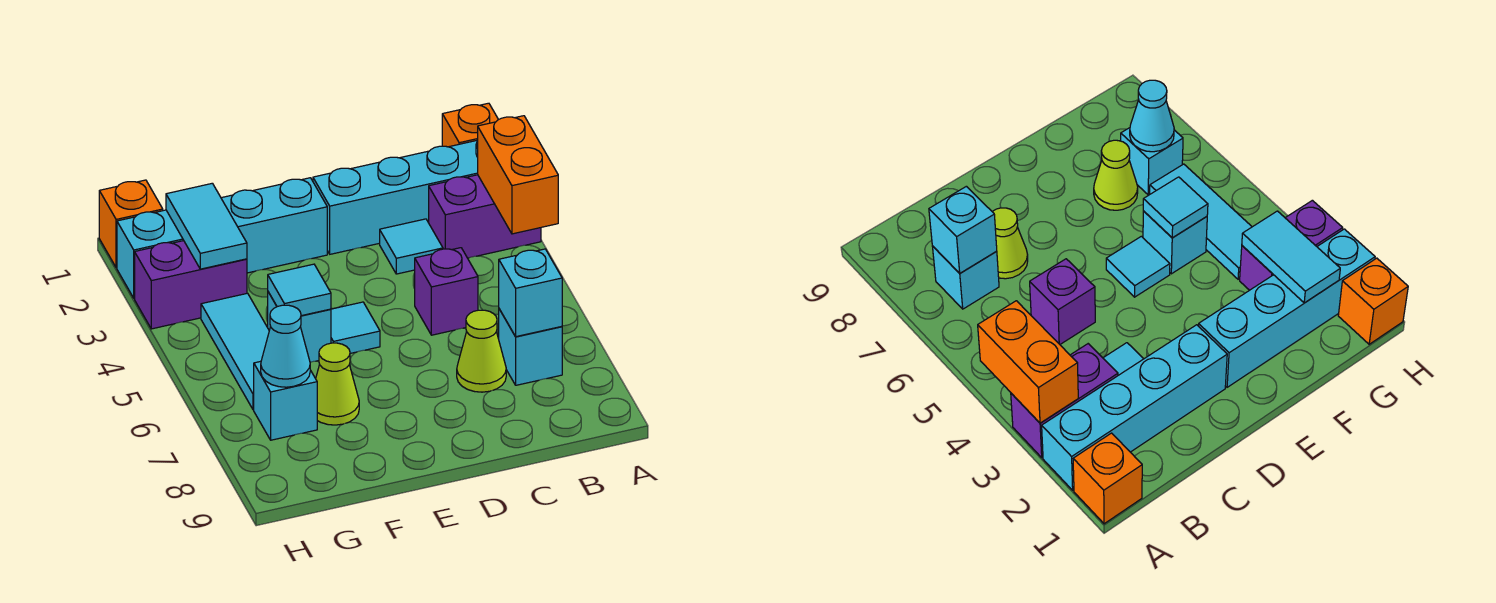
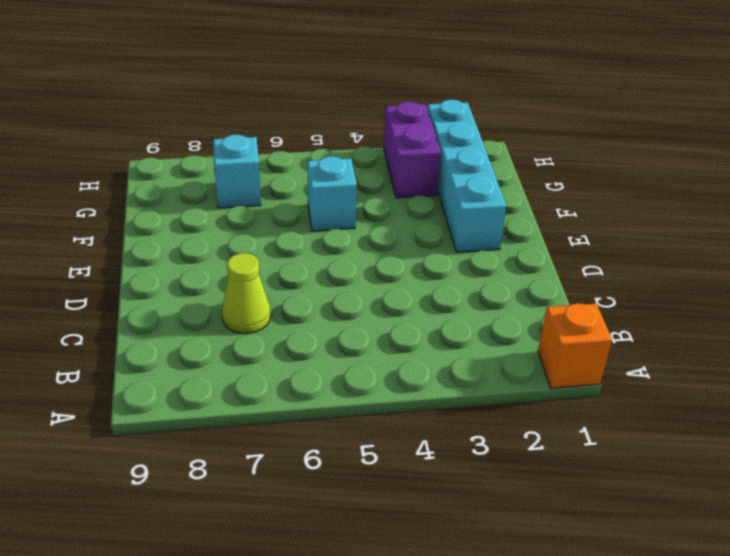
none -> cyan 1x4 brick [313,140,478,254]
none -> purple 1x2 brick [429,175,541,258]
none -> cyan 1x1 brick [498,309,562,385]

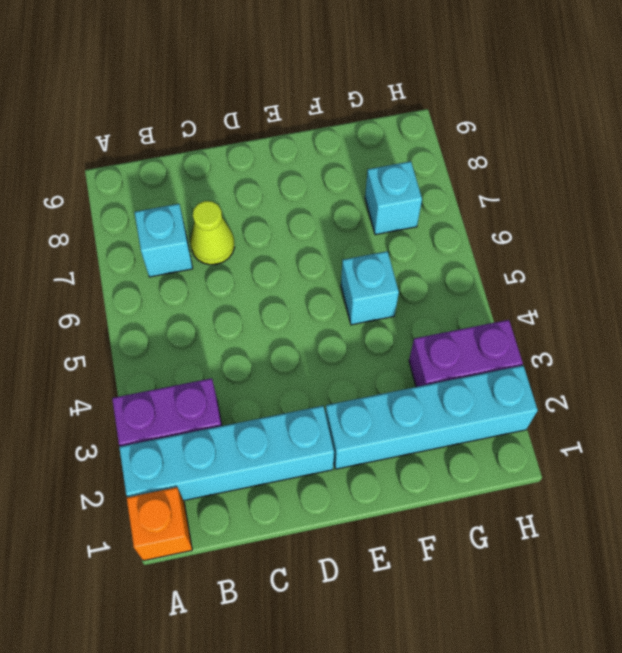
none -> cyan 1x1 tile [380,219,443,274]
none -> purple 1x1 brick [415,248,478,335]
none -> cyan 1x1 tile [331,302,380,353]

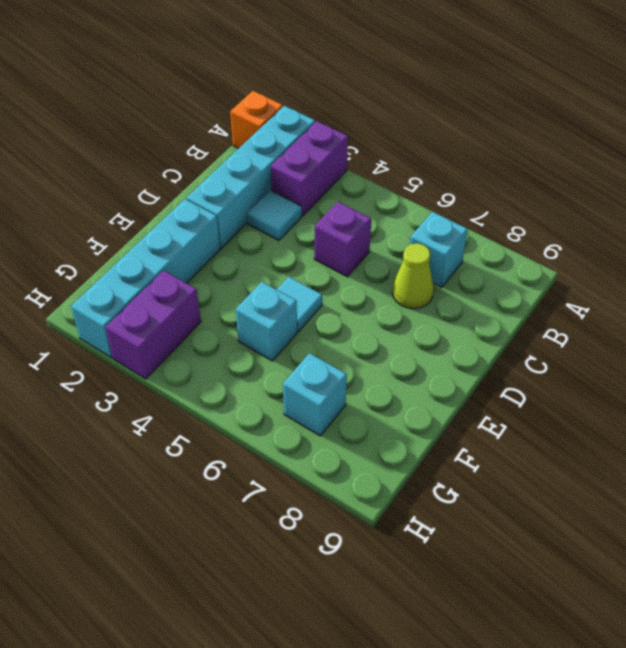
none -> lime 1x1 cone [316,343,359,425]
none -> cyan 1x3 tile [201,293,269,410]
none -> orange 1x1 brick [99,180,163,268]

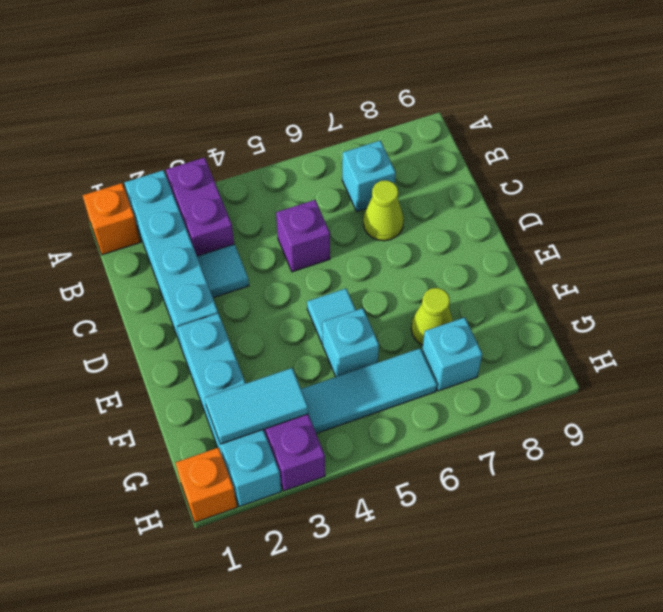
none -> orange 1x2 brick [478,116,558,234]
none -> cyan 1x1 brick [499,249,562,337]
none -> cyan 1x1 tile [268,264,331,316]

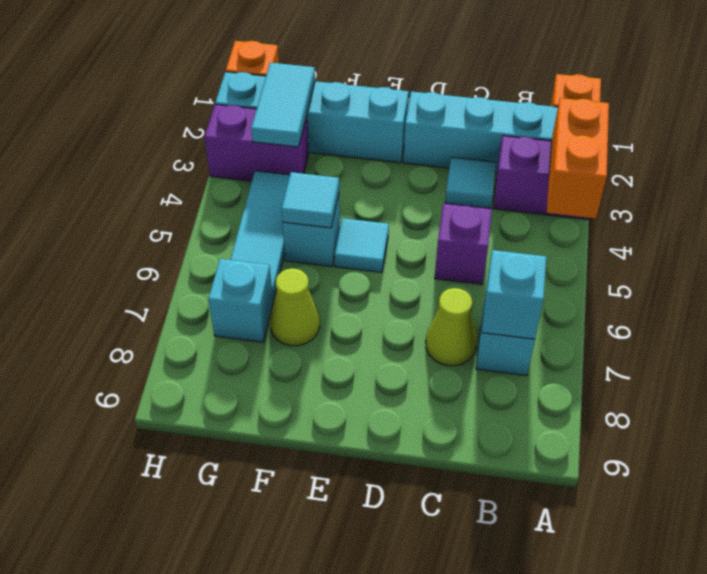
none -> cyan 1x1 cone [261,305,310,387]

